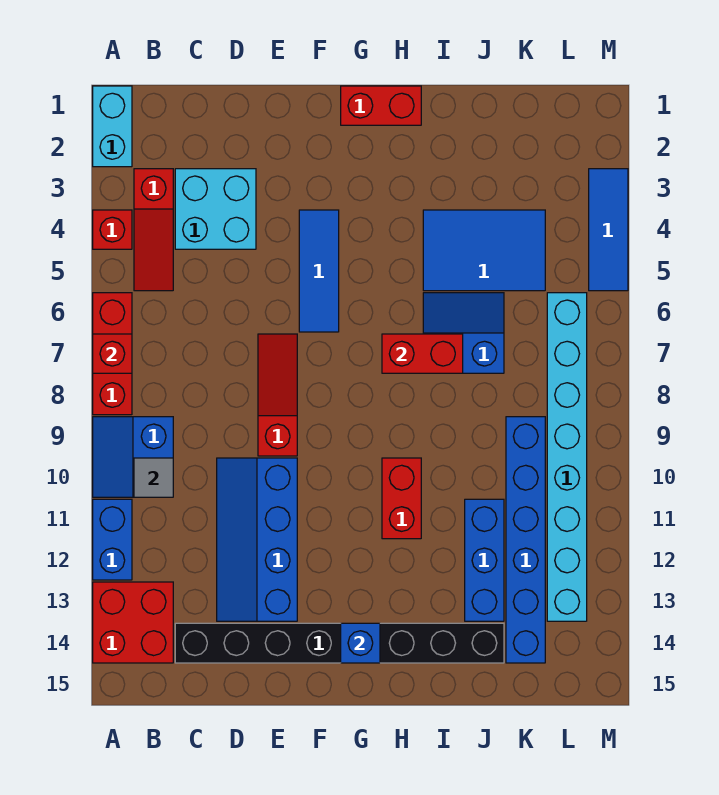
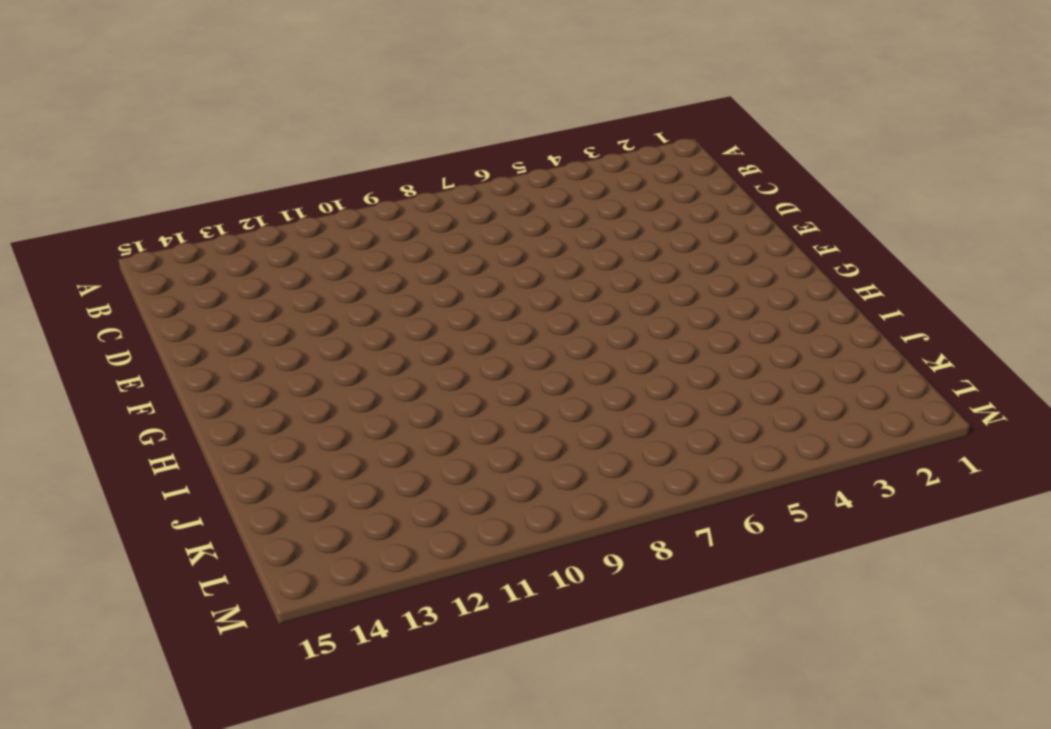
none -> cyan 1x2 brick [93,86,132,167]
none -> red 1x1 brick [93,210,132,249]
none -> red 1x3 brick [93,293,132,415]

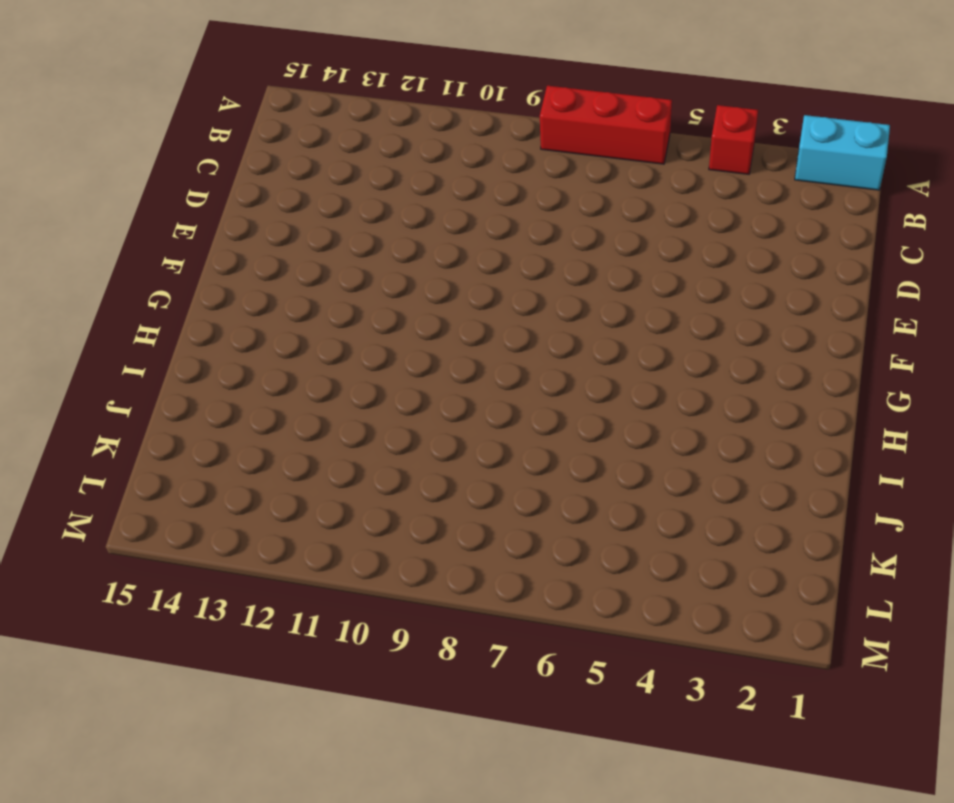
none -> blue 2x2 slope [93,417,173,497]
none -> blue 1x2 brick [93,499,132,580]
none -> red 2x2 brick [93,582,173,663]

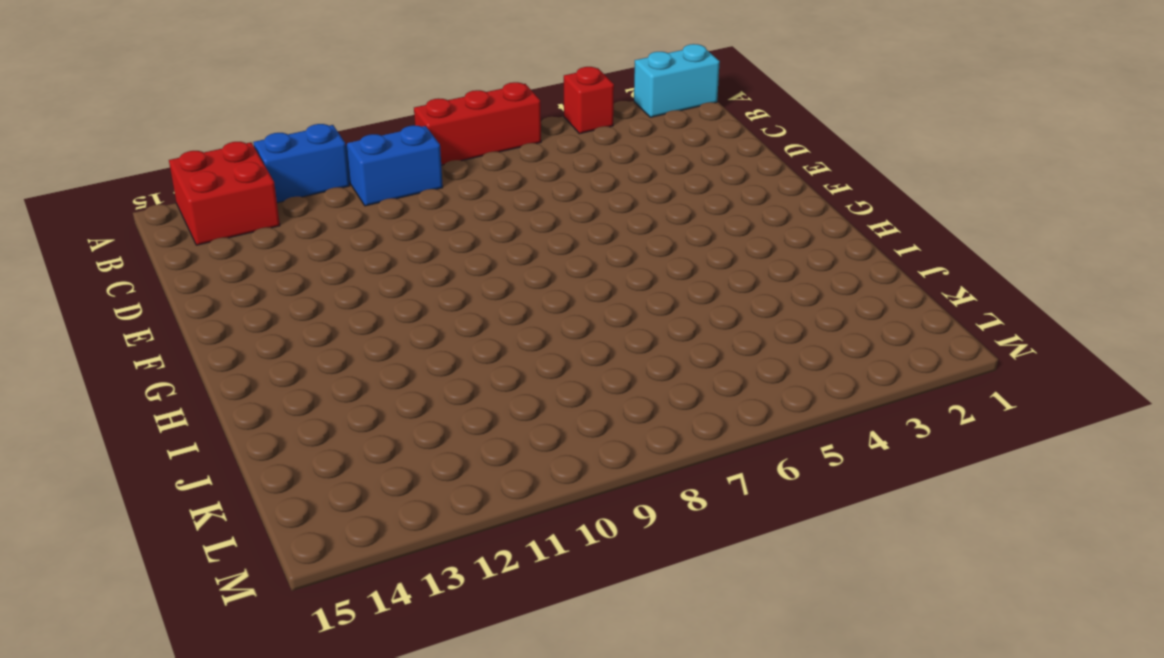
none -> red 1x3 slope [134,169,173,291]
none -> cyan 2x2 brick [175,169,256,249]
none -> black 1x8 brick [175,623,504,663]

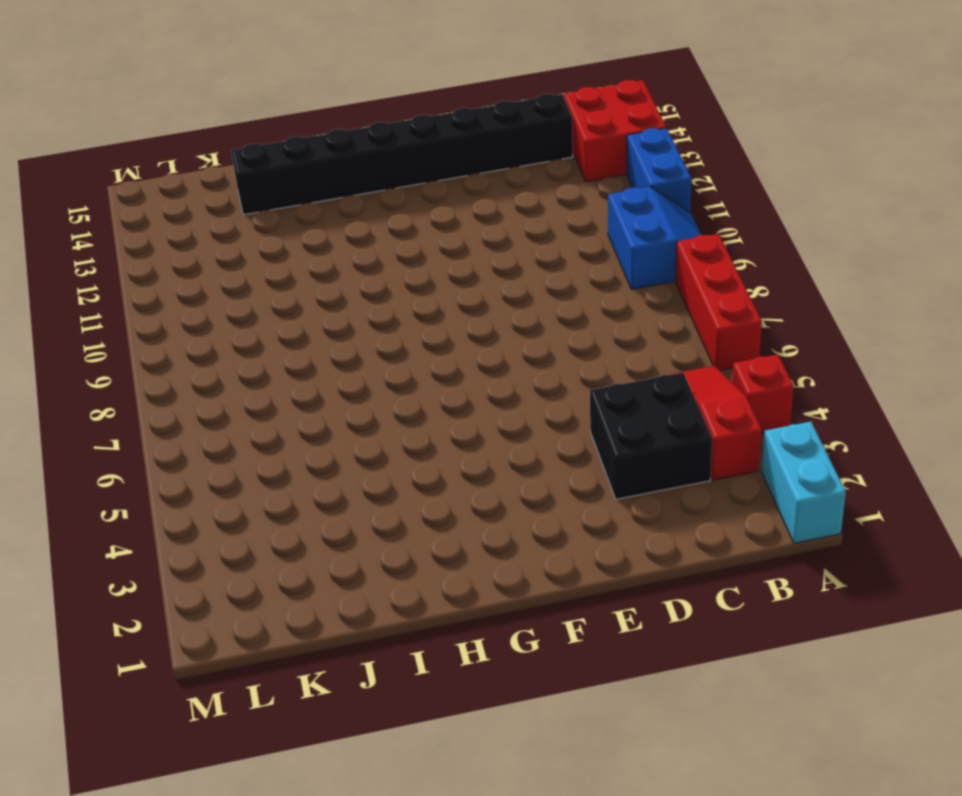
black 2x2 brick [590,373,712,499] -> cyan 2x2 brick [175,169,256,249]
none -> blue 2x4 slope [217,458,297,621]
none -> red 1x3 slope [258,334,297,456]
none -> blue 1x3 tile [299,210,339,332]

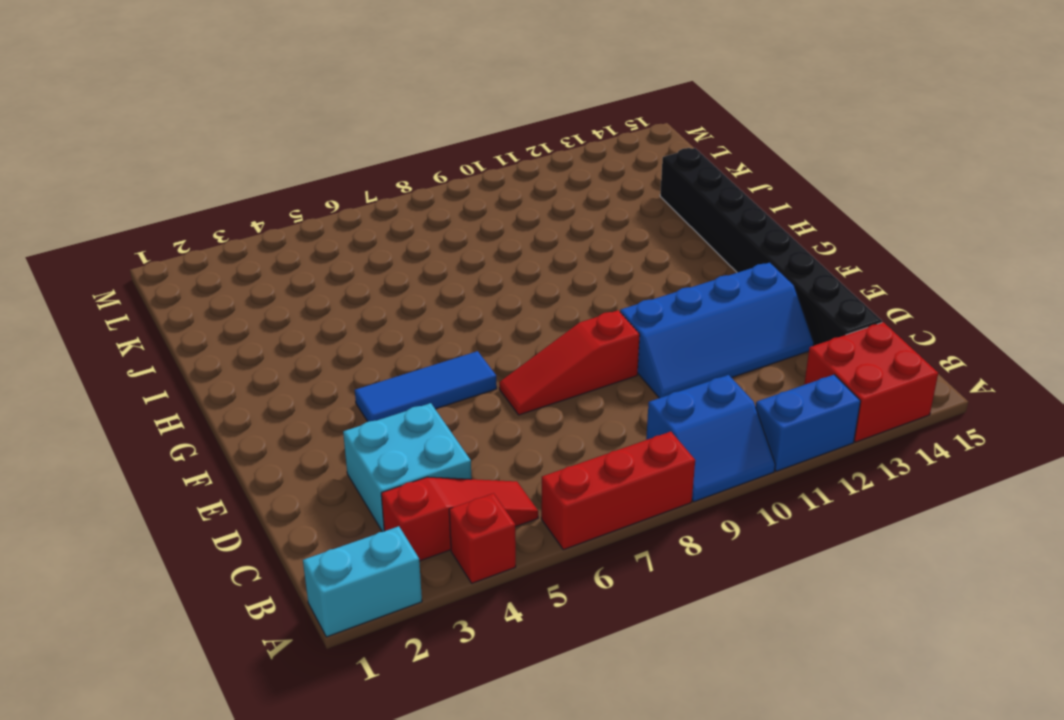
none -> red 1x2 brick [341,86,421,125]
none -> red 1x2 brick [382,458,421,539]
none -> blue 2x3 tile [423,210,545,291]

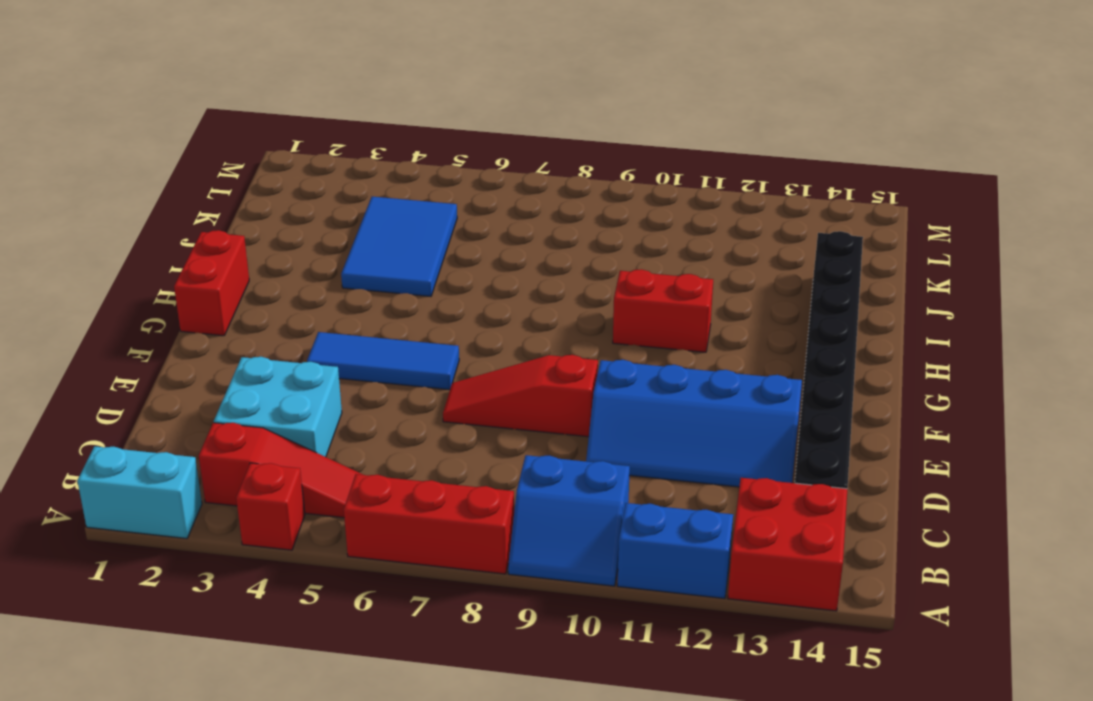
none -> blue 2x2 slope [423,293,504,373]
none -> blue 1x3 brick [465,499,504,621]
none -> blue 1x6 brick [506,417,545,663]

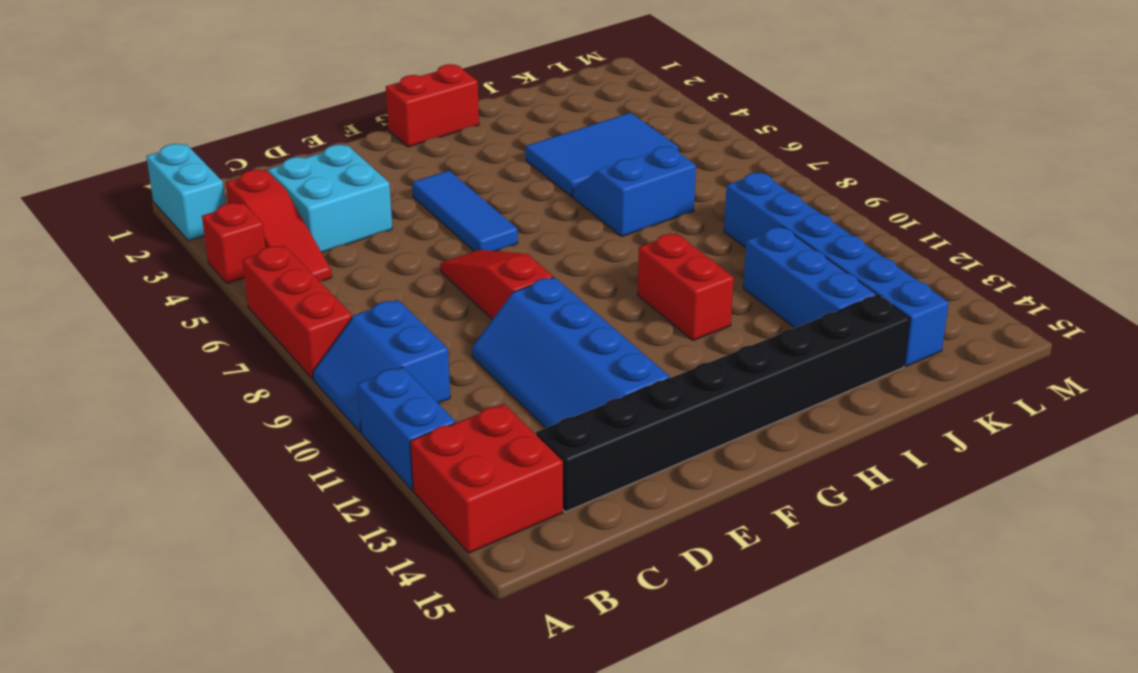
none -> cyan 1x8 brick [547,293,587,621]
none -> blue 1x3 tile [589,169,628,291]
none -> red 1x1 brick [93,334,132,373]

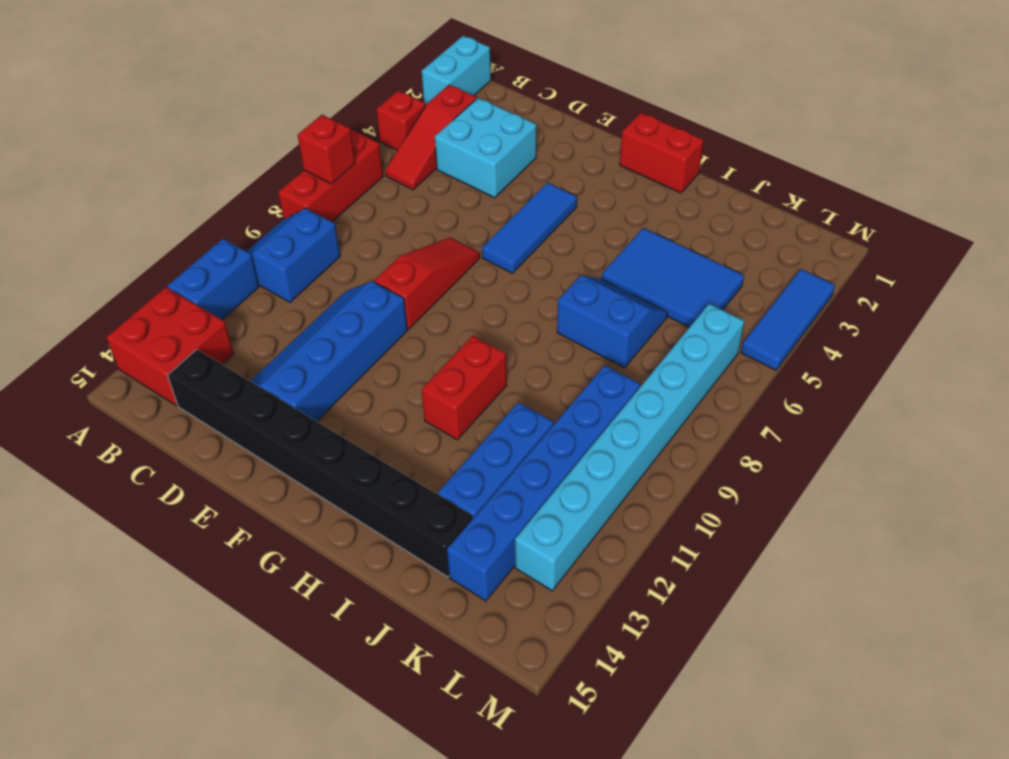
none -> grey 1x1 tile [134,458,173,497]
none -> blue 1x1 brick [341,623,380,663]
none -> red 1x2 brick [382,334,463,373]

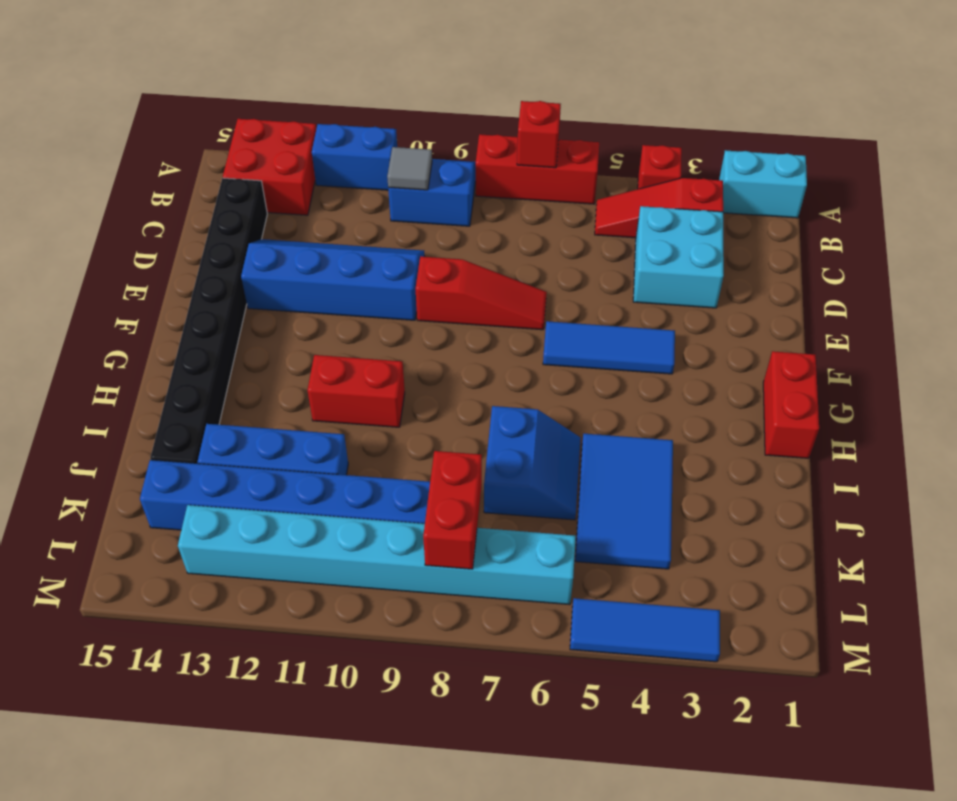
red 1x2 brick [423,451,482,569] -> red 1x2 brick moved to [382,334,463,373]
none -> blue 1x1 brick [341,623,380,663]

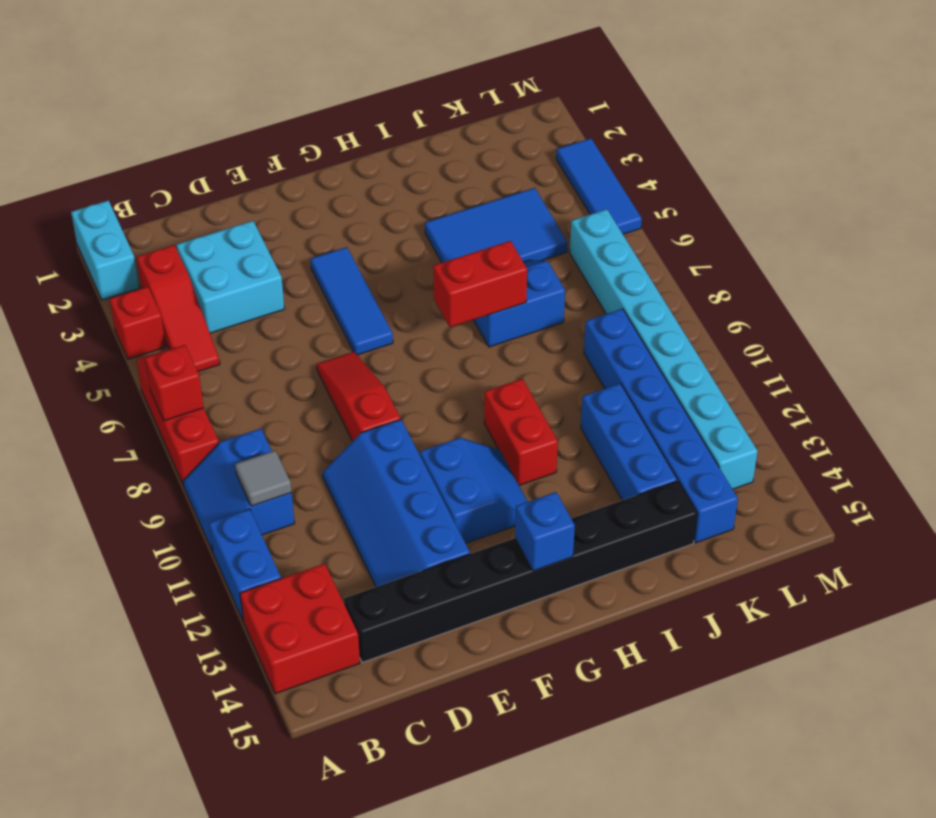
blue 2x2 slope [420,438,528,543] -> none
none -> red 1x2 brick [341,86,421,125]

